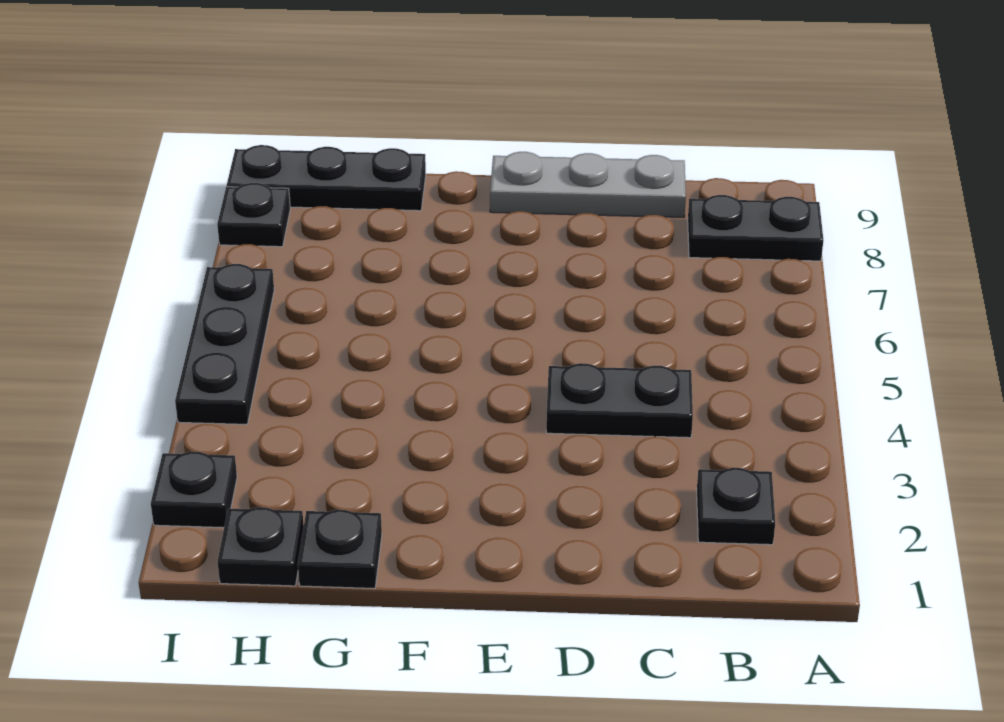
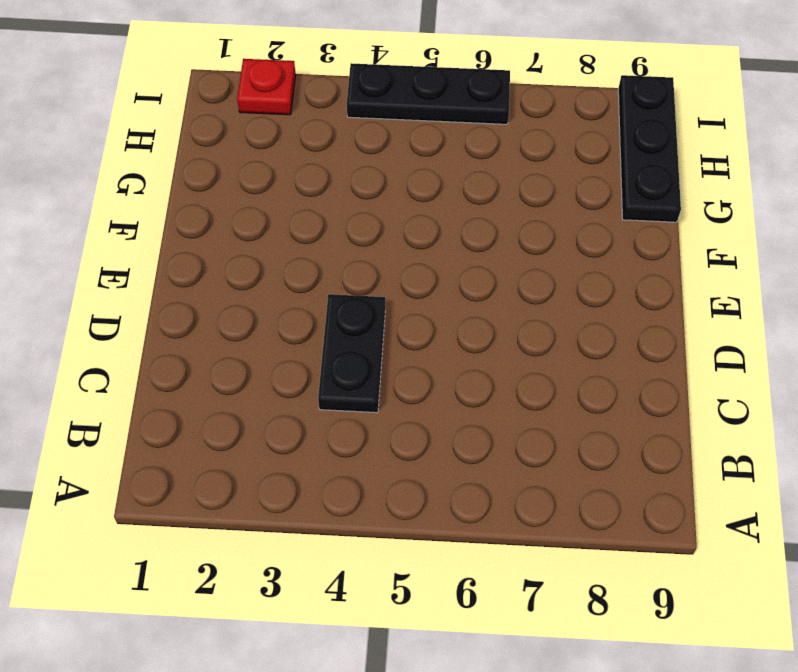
red 1x1 plate [237,59,296,115] -> black 1x1 plate [151,452,237,528]
none -> black 1x2 plate [688,195,824,261]
none -> black 1x1 plate [697,468,775,545]

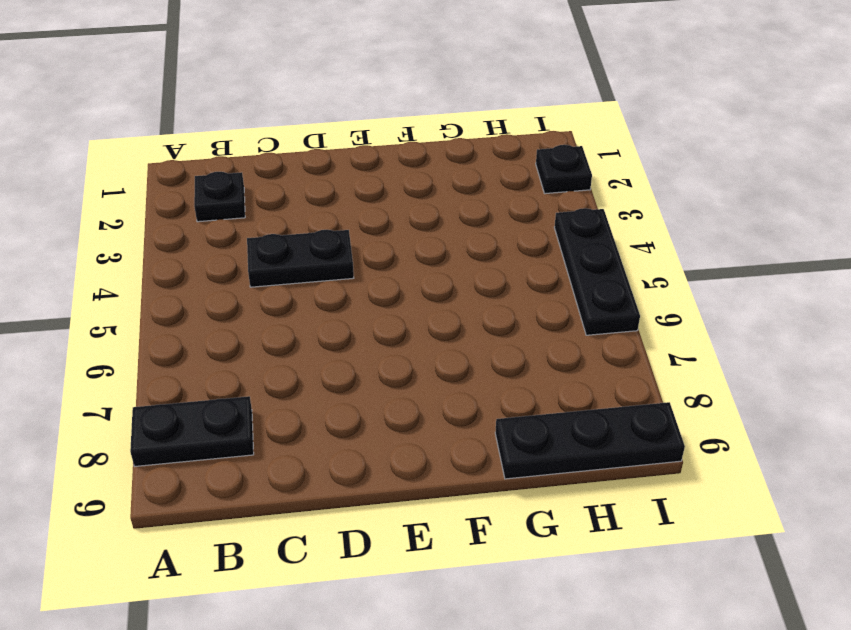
none -> grey 1x3 plate [490,152,686,217]
none -> black 1x1 plate [298,510,382,589]

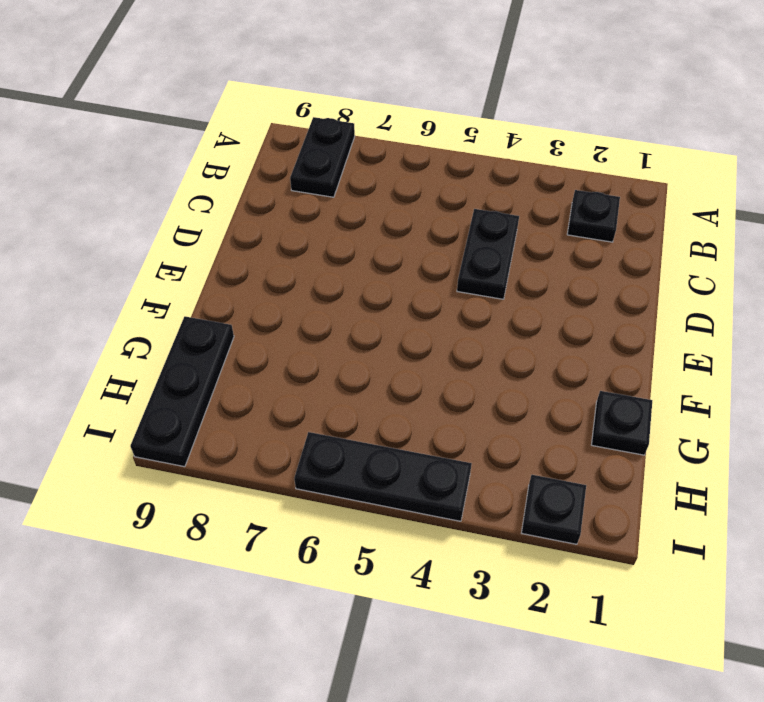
none -> grey 1x3 plate [490,152,686,217]
none -> black 1x1 plate [217,507,304,586]

